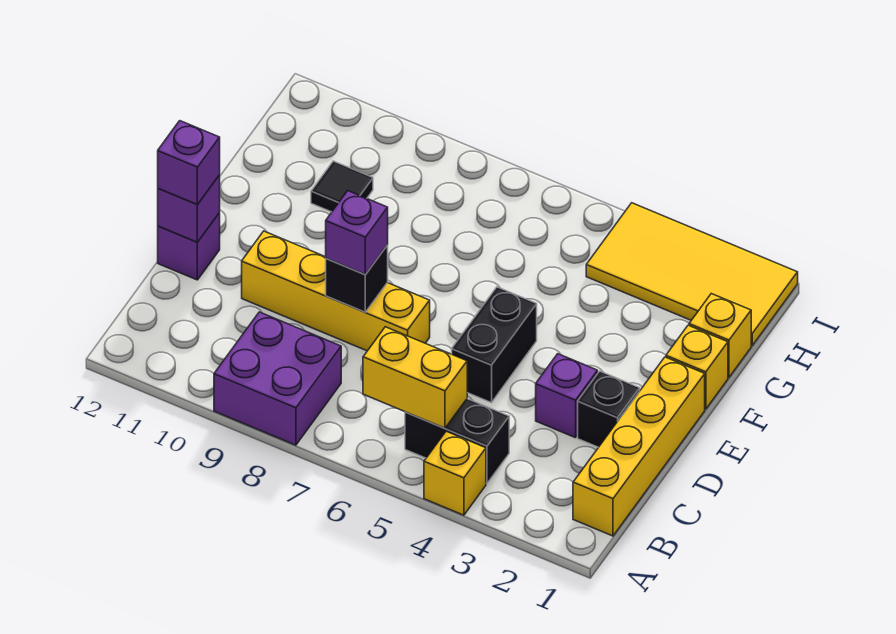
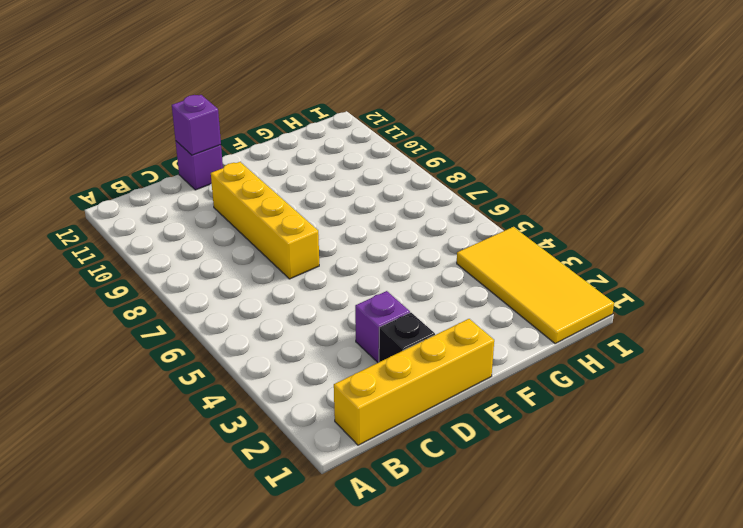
none -> yellow 1x1 brick [424,431,486,515]
none -> purple 2x2 brick [214,312,341,445]
none -> black 1x2 brick [405,399,509,483]

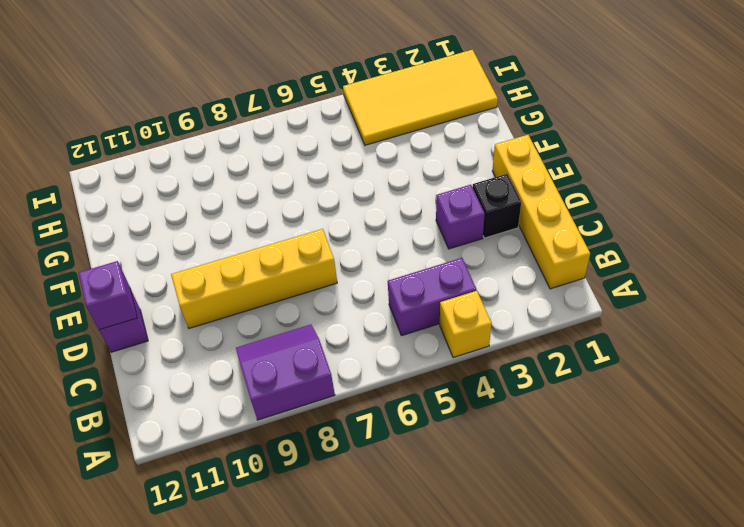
purple 2x2 slope [236,325,335,420] -> purple 2x2 brick [214,312,341,445]
purple 1x2 brick [388,258,476,336] -> black 1x2 brick [405,399,509,483]
none -> black 1x2 brick [452,287,537,403]
none -> yellow 1x1 brick [666,325,728,409]
none -> yellow 1x1 brick [689,294,751,377]

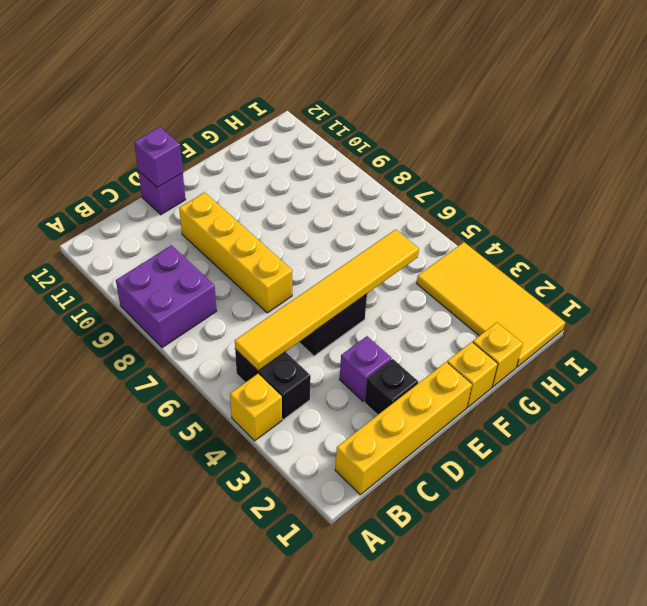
yellow 1x6 tile [235,229,419,371] -> yellow 1x2 brick [363,327,467,428]
none -> black 1x1 tile [311,161,373,212]
none -> black 1x1 brick [326,245,388,312]
none -> purple 1x1 brick [326,191,388,275]

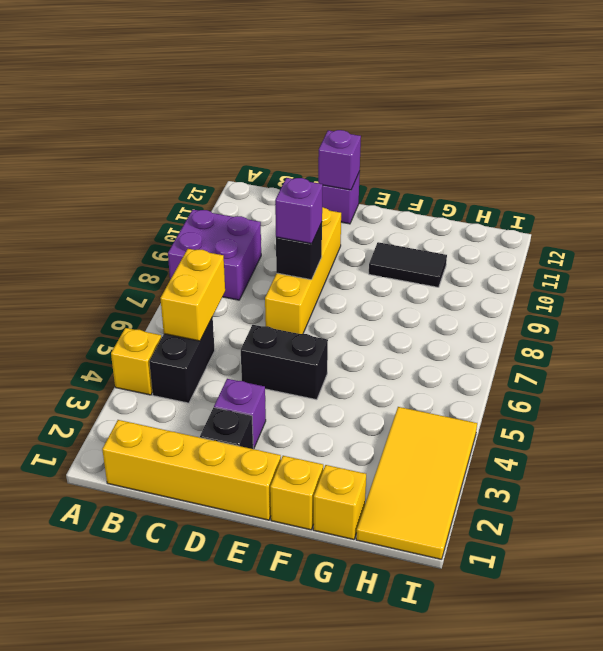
black 1x2 tile [369,242,447,287] -> black 1x1 tile [311,161,373,212]
none -> purple 1x1 brick [158,121,220,205]

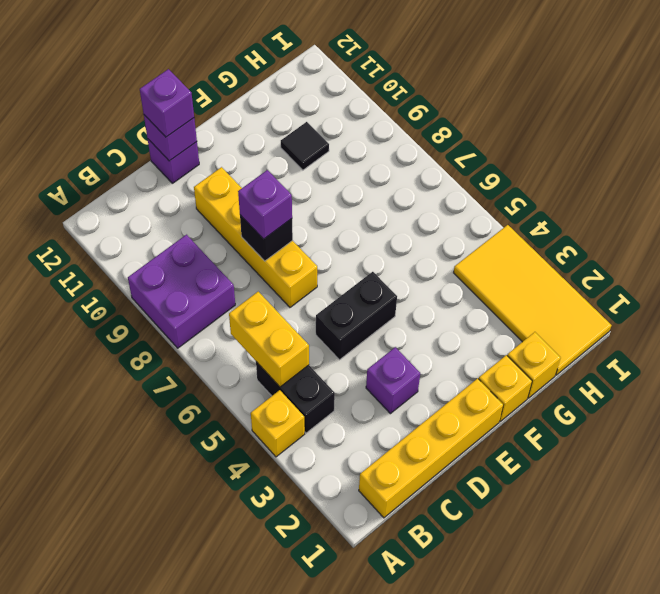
none -> black 1x1 brick [578,371,640,447]

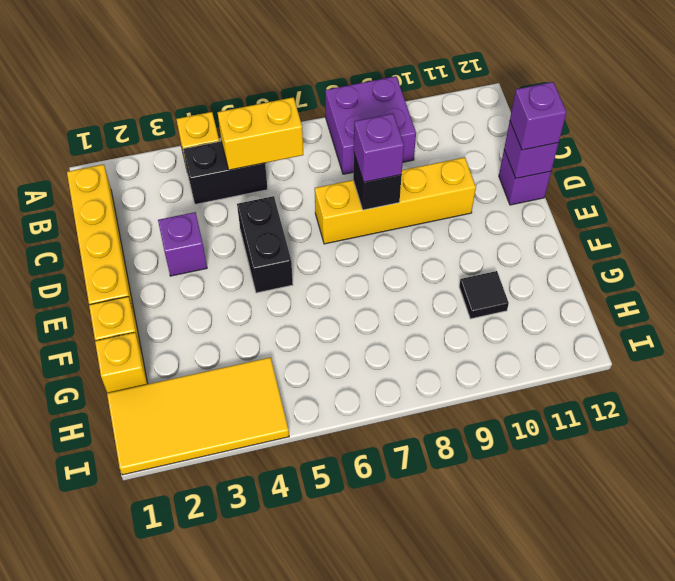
none -> black 1x1 brick [578,371,640,447]

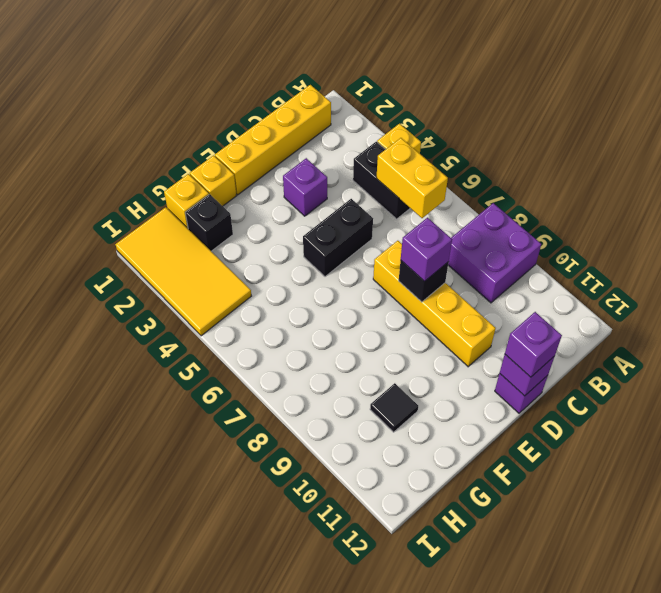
black 1x1 brick [185,194,233,251] -> black 1x1 brick moved to [578,371,640,447]

